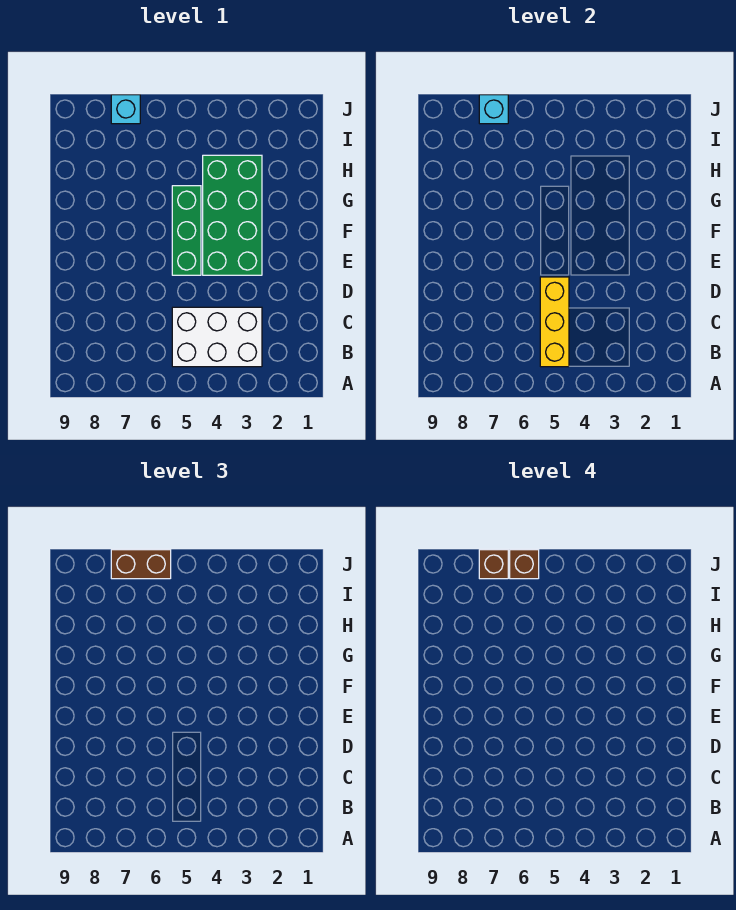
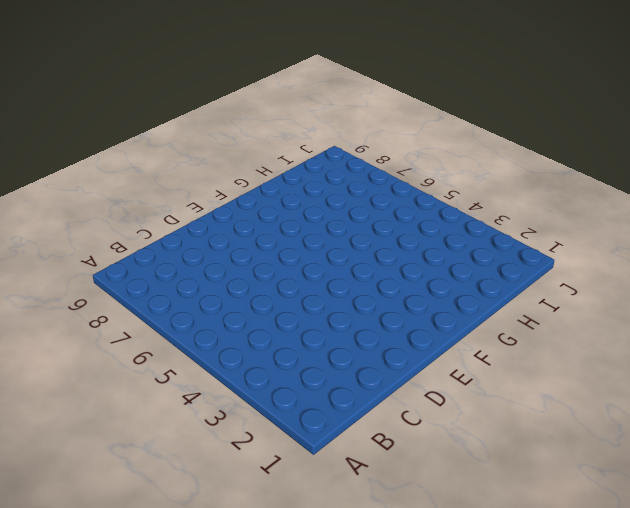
none -> white 2x3 brick [172,307,262,367]
none -> green 2x4 brick [203,155,262,275]

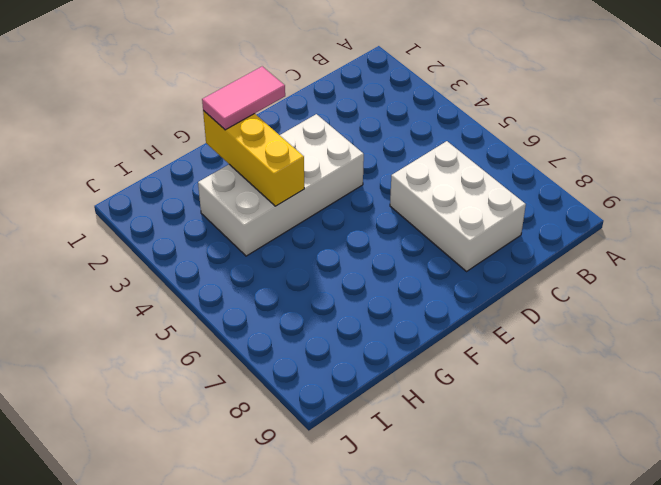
white 2x3 brick [390,141,526,271] -> white 2x3 brick moved to [172,307,262,367]
white 2x4 brick [198,114,364,256] -> green 2x4 brick [203,155,262,275]
pink 1x2 tile [202,66,285,130] -> none
yellow 1x3 brick [203,111,304,206] -> yellow 1x3 brick turned to [540,277,569,367]
none -> green 1x3 brick [172,186,201,275]
none -> cyan 1x1 brick [111,95,140,124]

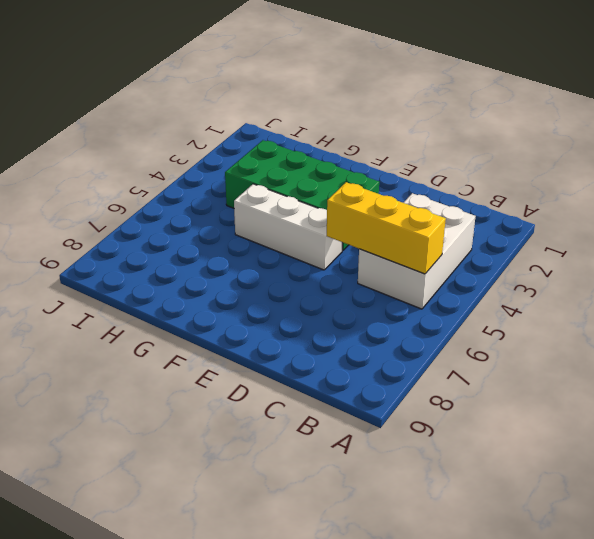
white 1x3 brick [234,184,342,270] -> green 1x3 brick [172,186,201,275]
none -> cyan 1x1 brick [111,95,140,124]
none -> cyan 1x1 brick [479,95,508,124]

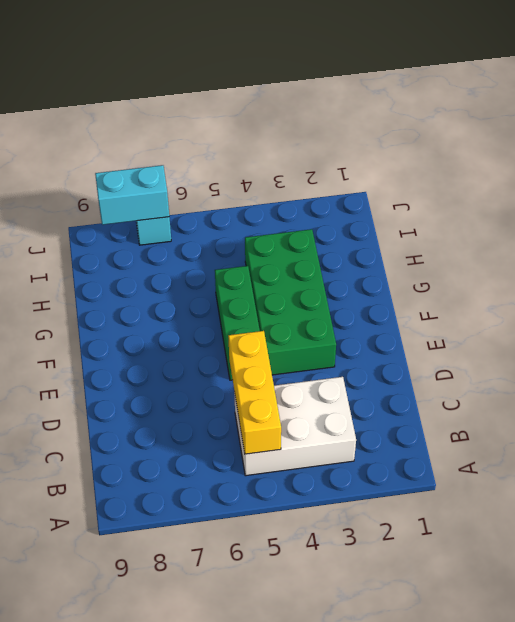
cyan 1x2 brick [95,165,169,225] -> cyan 1x1 brick [479,95,508,124]
none -> brown 1x2 brick [111,550,171,579]
none -> brown 1x1 brick [510,550,539,579]

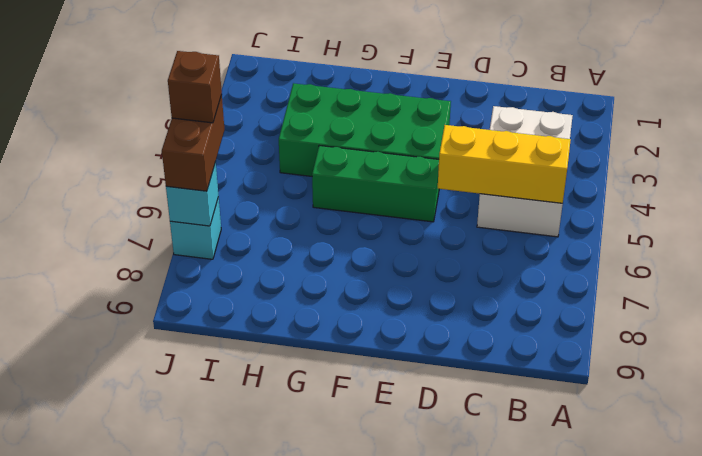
none -> brown 1x1 brick [479,550,508,579]

